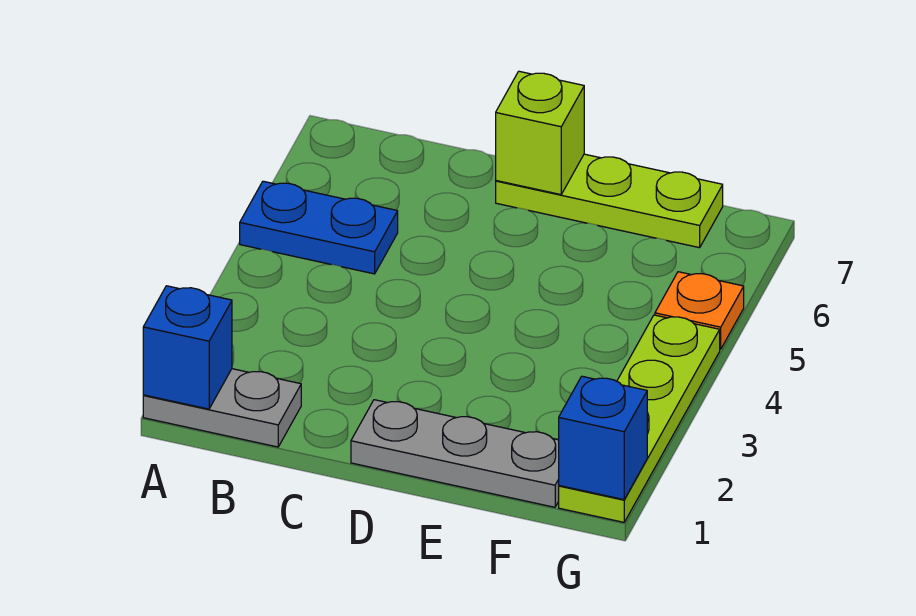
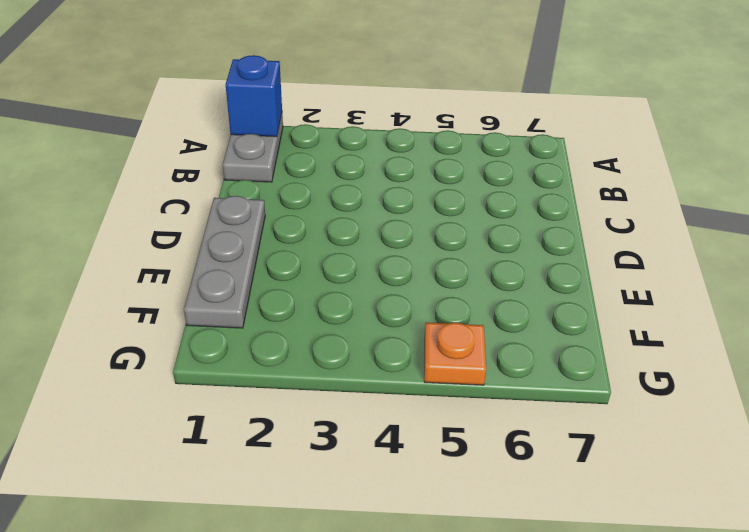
none -> blue 1x2 plate [240,181,398,274]
none -> lime 1x3 plate [496,154,723,248]

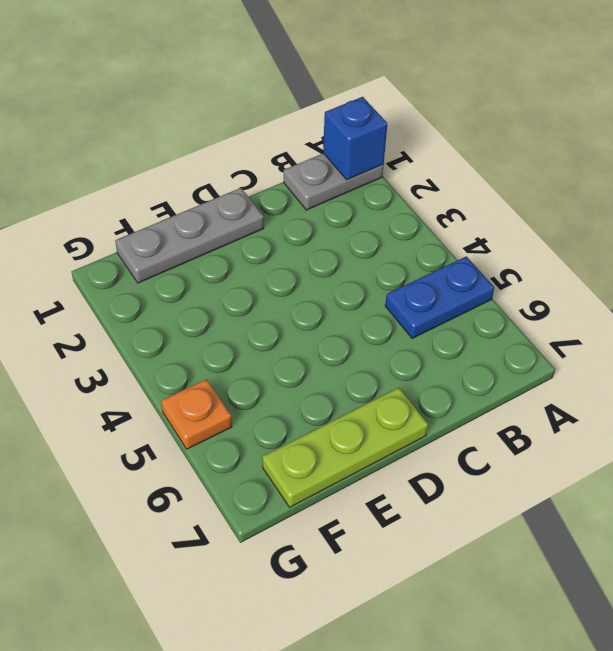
none -> lime 1x4 plate [559,315,720,522]
none -> lime 1x1 brick [496,71,584,195]

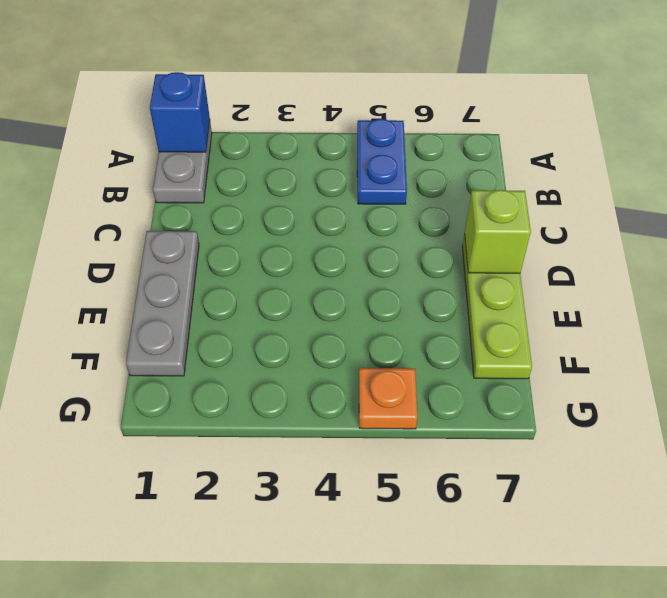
none -> lime 1x4 plate [559,315,720,522]
none -> blue 1x1 brick [559,376,647,499]

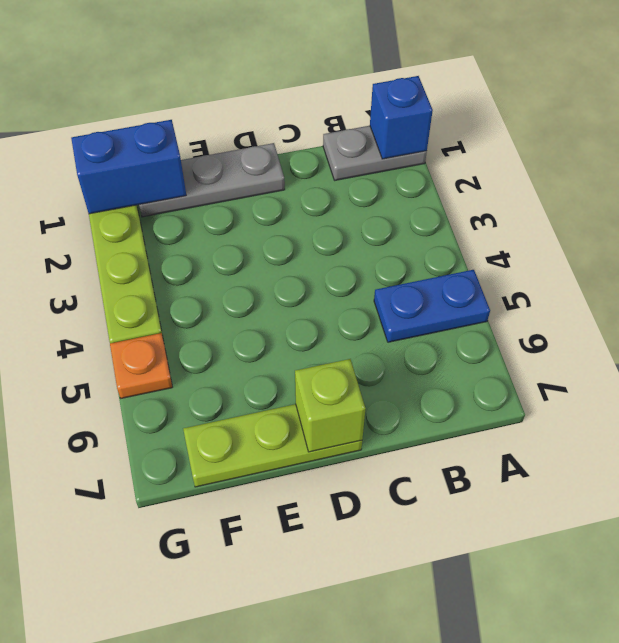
blue 1x2 brick [71,120,186,214] -> blue 1x1 brick [559,376,647,499]

